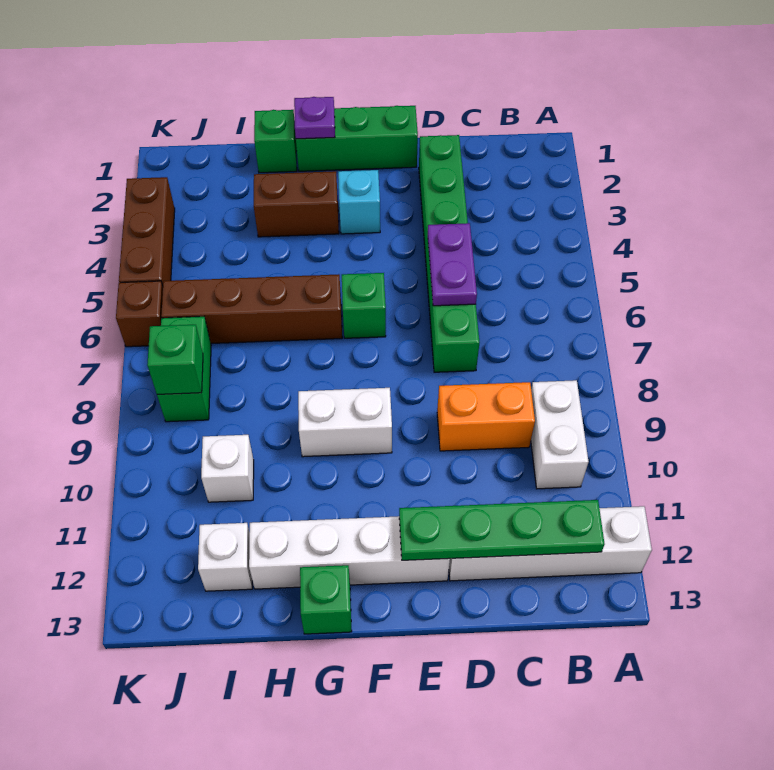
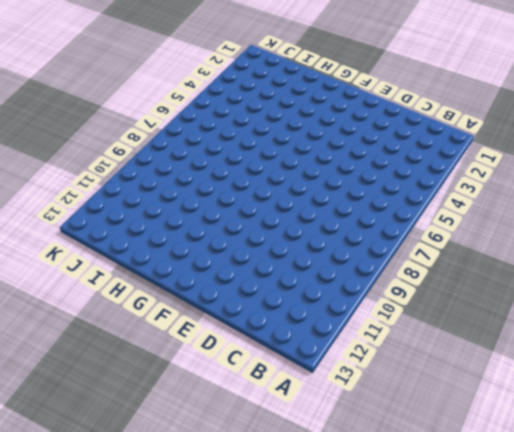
none -> white 1x4 brick [449,506,652,581]
none -> white 1x2 brick [531,380,589,489]
none -> orange 1x2 brick [437,382,535,451]

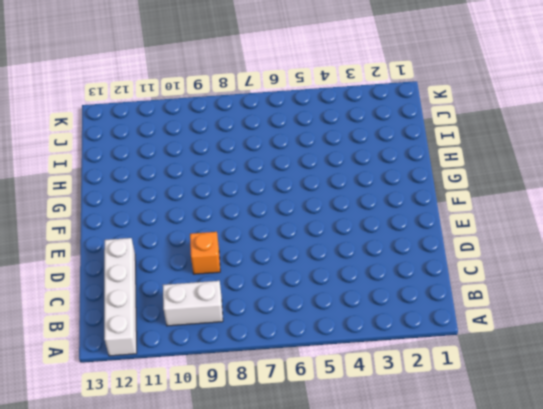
orange 1x1 brick [190,232,220,274] -> orange 1x2 brick [437,382,535,451]
none -> green 1x6 brick [419,135,480,372]
none -> green 1x3 brick [296,106,418,171]
none -> white 1x4 brick [249,516,450,589]

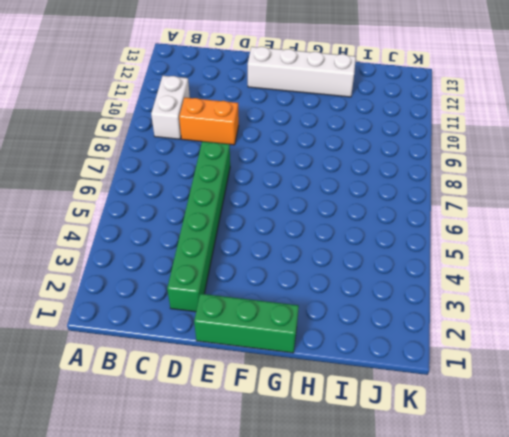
none -> white 1x4 brick [449,506,652,581]
none -> cyan 1x1 brick [338,170,380,234]
none -> green 1x1 brick [342,273,386,338]

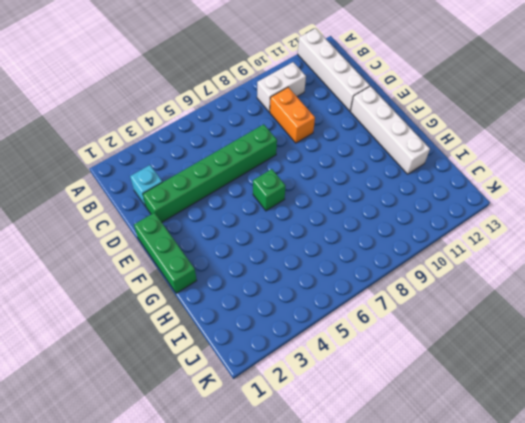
cyan 1x1 brick [130,165,162,206] -> cyan 1x1 brick moved to [338,170,380,234]
none -> white 1x2 brick [298,388,392,457]
none -> brown 1x2 brick [254,171,339,237]
none -> brown 1x4 brick [161,274,342,343]

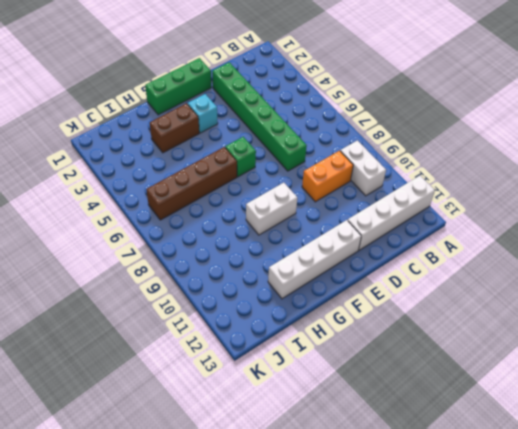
none -> green 1x1 brick [300,565,352,634]
none -> green 1x1 brick [254,110,297,173]
none -> white 1x1 brick [201,435,254,502]

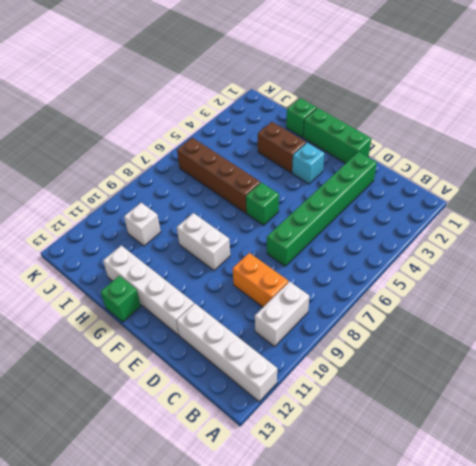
none -> white 1x1 brick [198,523,252,591]
none -> green 1x2 brick [157,317,211,422]
none -> brown 1x3 brick [119,177,175,286]

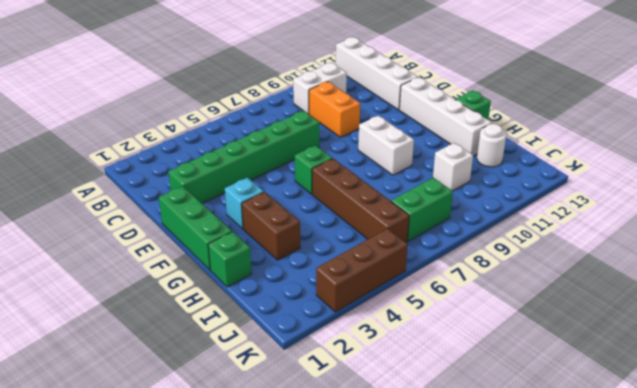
white 1x1 round brick [477,124,506,167] -> white 1x1 brick [198,523,252,591]
none -> brown 1x1 brick [116,281,163,347]
none -> green 1x4 plate [399,500,604,560]
none -> purple 1x2 plate [428,223,477,306]

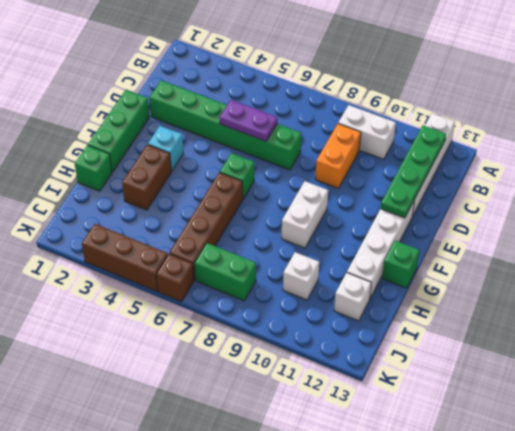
none -> purple 1x1 plate [294,97,335,139]
none -> green 1x1 brick [147,325,203,394]

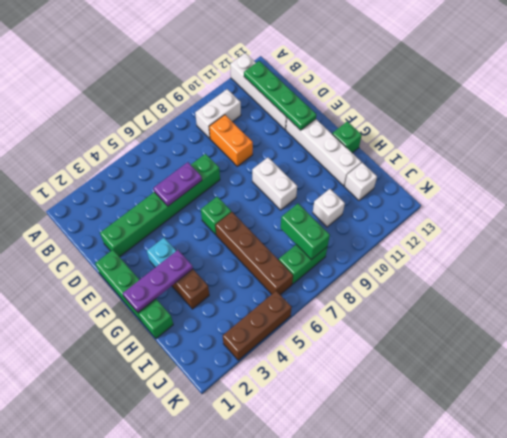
purple 1x3 plate [123,250,193,312] -> purple 1x1 plate [294,97,335,139]
green 1x2 brick [281,204,330,260] -> green 1x1 brick [147,325,203,394]
none -> brown 1x1 brick [116,281,163,347]

